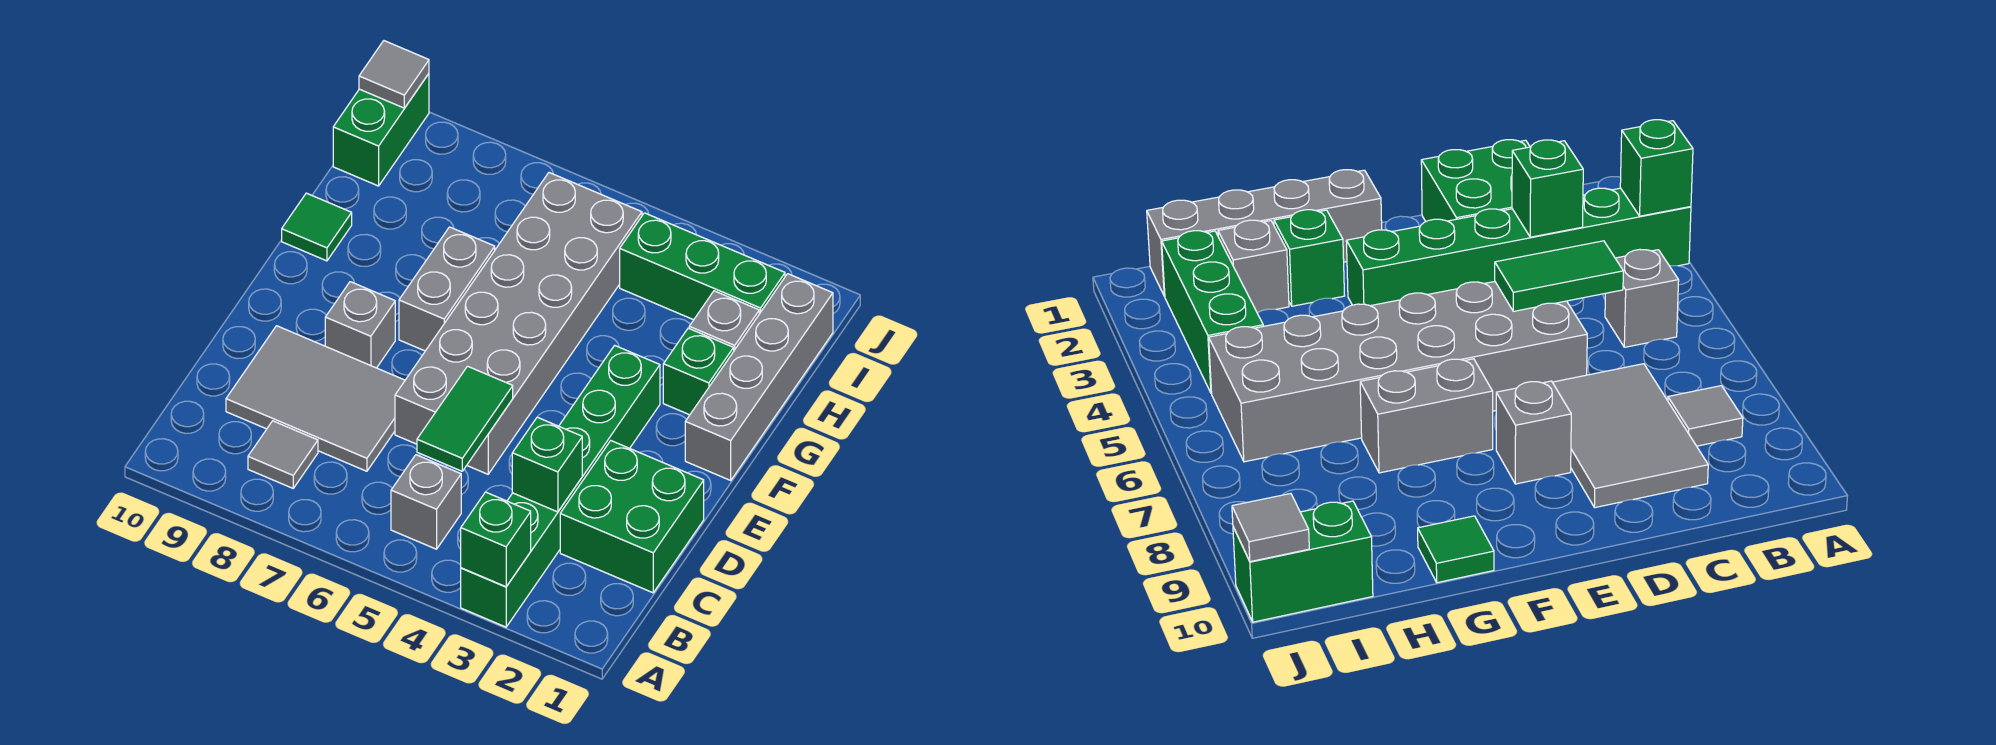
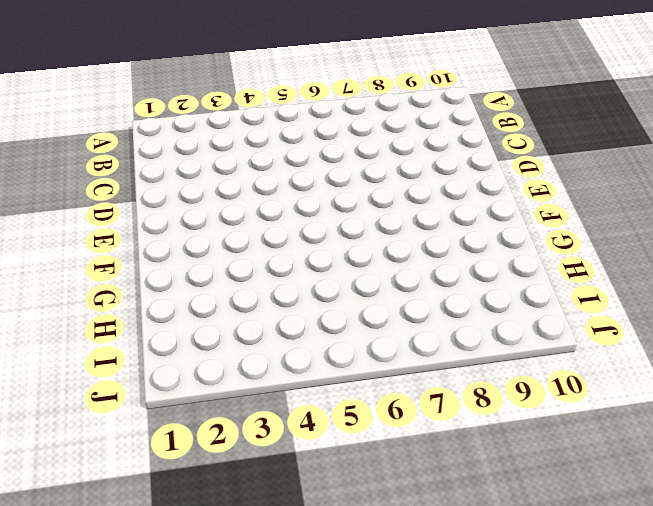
none -> green 1x6 brick [461,345,660,627]
none -> grey 1x1 brick [391,455,461,549]
none -> grey 1x1 tile [248,421,318,488]

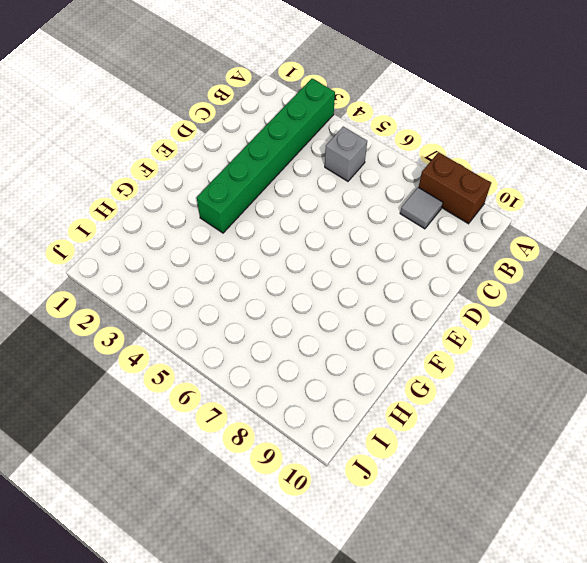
brown 1x2 brick [419,152,491,224] -> none
none -> green 2x2 brick [560,441,704,593]
none -> grey 2x3 tile [226,326,405,471]
none -> grey 2x6 brick [395,173,642,474]

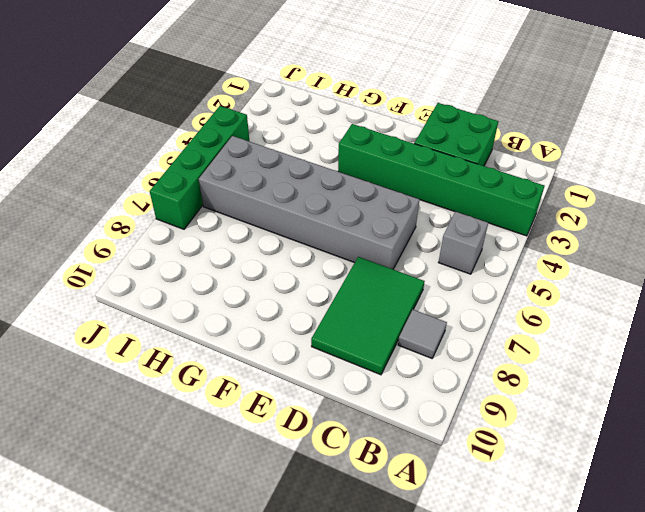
green 2x3 tile [311,257,425,375] -> grey 2x3 tile [226,326,405,471]
green 1x4 brick [150,106,250,229] -> none
none -> grey 1x1 brick [325,282,395,368]
none -> grey 1x4 brick [685,274,833,480]
none -> grey 1x2 brick [399,227,495,351]

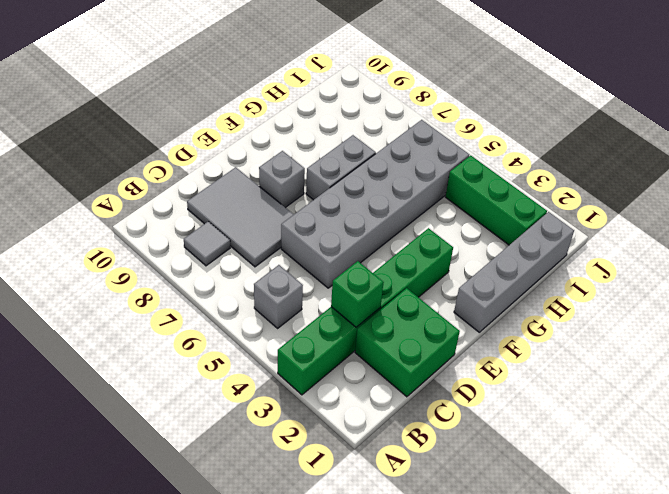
none -> green 1x1 brick [663,328,734,415]
none -> green 1x1 tile [282,193,352,261]
none -> grey 1x1 brick [689,291,759,350]

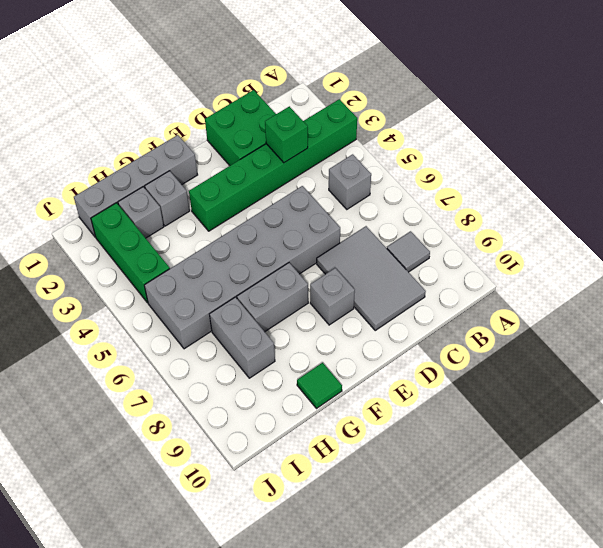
grey 1x1 brick [145,171,190,226] -> green 1x1 brick [663,328,734,415]
grey 1x2 brick [210,297,275,378] -> none
none -> green 1x2 brick [333,74,429,186]
none -> green 1x1 brick [461,492,531,587]
none -> green 1x2 tile [417,366,513,471]

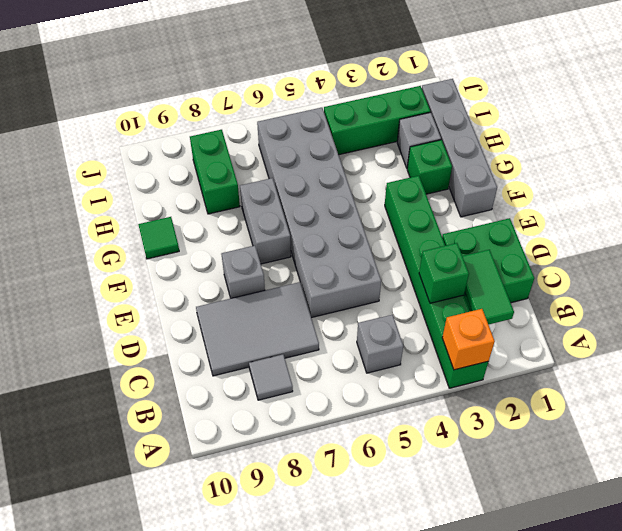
orange 1x1 brick [442,309,495,370] -> green 1x1 brick [461,492,531,587]
green 1x2 tile [462,250,514,325] -> green 1x2 tile moved to [417,366,513,471]
green 1x2 brick [190,130,240,214] -> green 1x2 brick moved to [333,74,429,186]
none -> grey 1x1 tile [359,41,429,108]

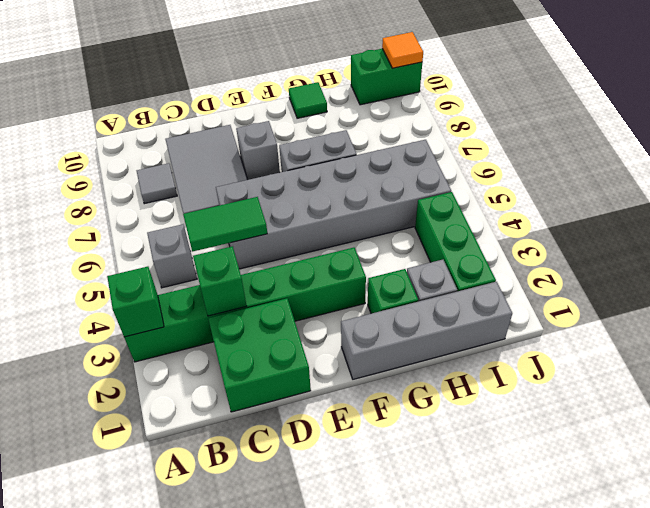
orange 1x1 tile [382,32,423,68] -> grey 1x1 tile [359,41,429,108]

